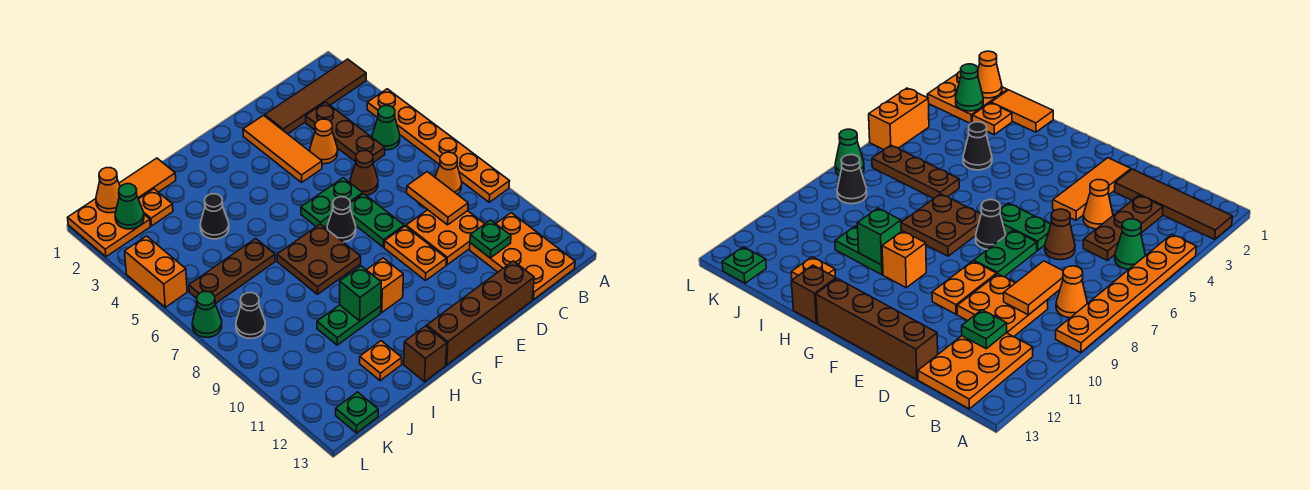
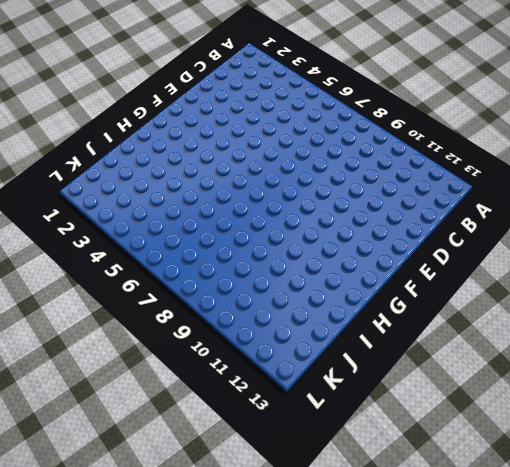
none -> brown 1x4 tile [265,59,366,134]
none -> orange 1x6 plate [367,89,510,202]
none -> green 1x1 cone [372,106,400,150]
none -> orange 1x1 cone [435,152,462,194]

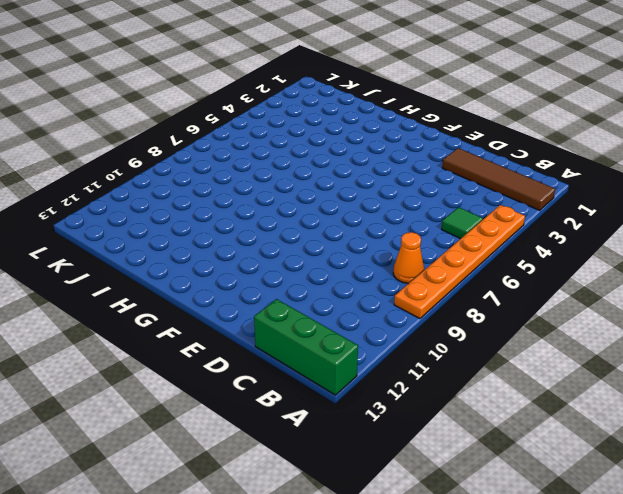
green 1x3 brick [254,299,358,395] -> orange 2x3 plate [470,213,575,300]
green 1x1 tile [442,207,483,239] -> green 1x1 cone [372,106,400,150]
none -> brown 1x3 plate [306,102,385,163]
none -> orange 2x2 plate [406,210,484,265]
none -> orange 1x1 cone [310,119,338,164]
none -> brown 1x1 cone [350,151,378,195]

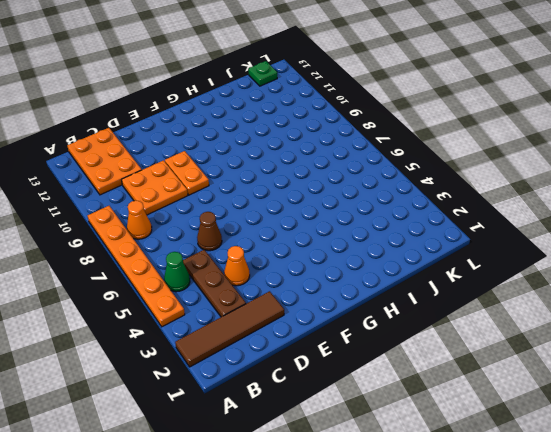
none -> brown 1x4 brick [427,261,534,365]
none -> orange 1x3 tile [243,115,322,182]
none -> green 1x2 plate [301,178,363,227]
none -> green 1x2 plate [350,194,404,247]

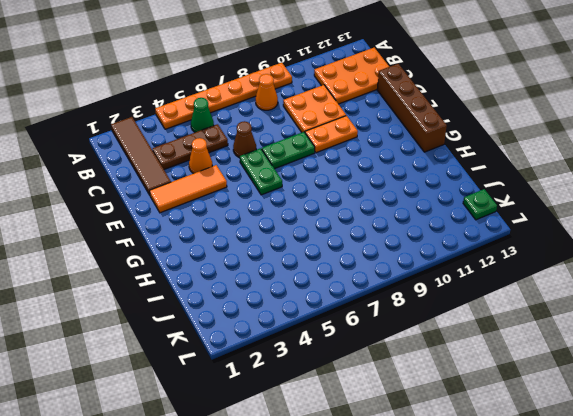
none -> black 1x1 cone [327,197,356,242]
none -> brown 2x2 plate [277,224,361,294]
none -> orange 1x1 brick [367,258,403,313]
none -> green 1x2 plate [317,305,381,345]

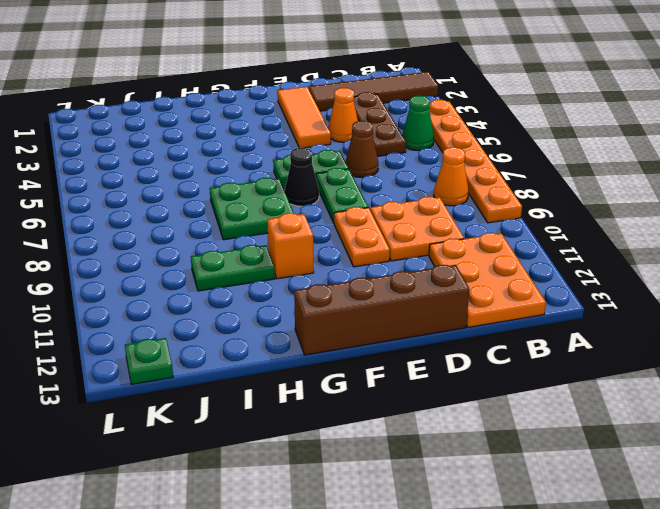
green 2x2 plate [210,178,293,240] -> brown 2x2 plate [277,224,361,294]
none -> brown 1x1 brick [404,326,447,382]
none -> orange 1x2 tile [119,158,176,199]
none -> black 1x1 cone [200,194,229,239]
none -> brown 1x3 plate [189,238,275,304]

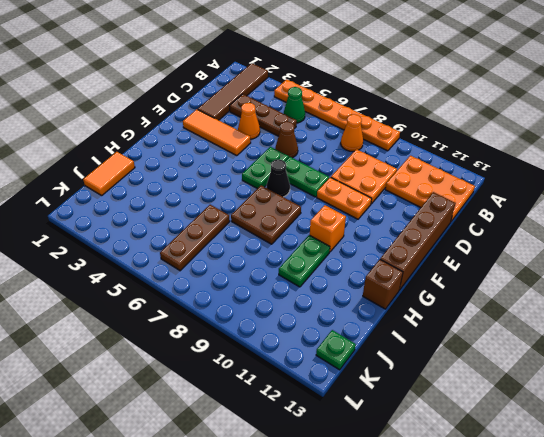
none -> black 1x1 cone [200,194,229,239]
none -> orange 1x1 plate [360,341,402,381]
none -> orange 1x1 plate [138,189,173,226]
none -> orange 2x2 plate [68,199,150,257]

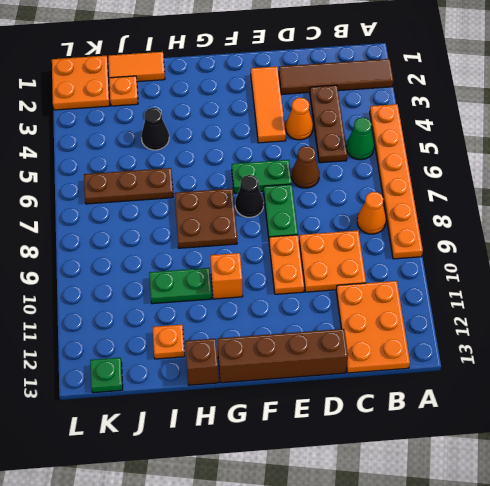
none -> black 1x1 cone [236,293,265,338]
none -> orange 1x2 brick [125,236,187,307]
none -> green 1x1 cone [192,291,222,337]
none -> orange 1x2 tile [407,172,468,225]

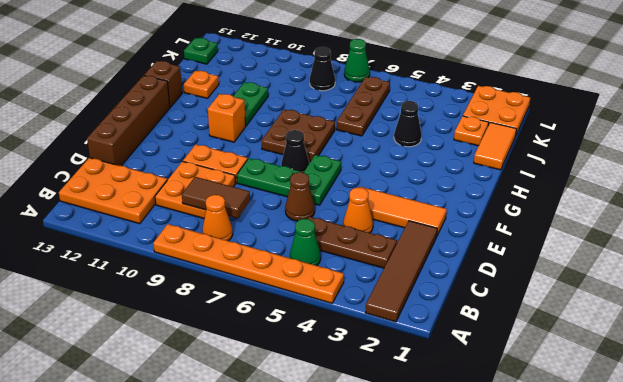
brown 1x2 tile [182,177,250,218] -> orange 1x2 tile [407,172,468,225]
none -> orange 1x2 brick [125,236,187,307]
none -> green 1x1 plate [470,220,511,258]
none -> green 1x1 brick [340,266,381,321]
none -> orange 1x1 cone [96,168,120,213]

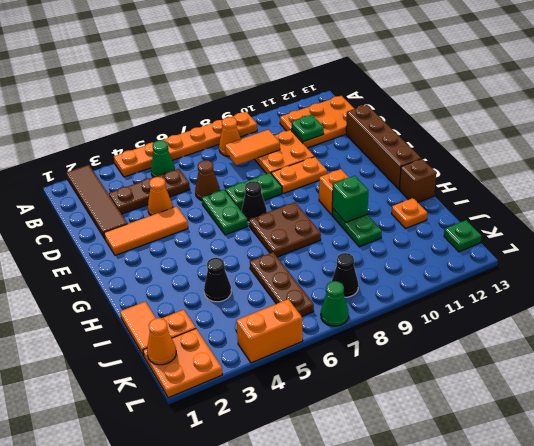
none -> green 1x1 cone [115,184,144,229]

